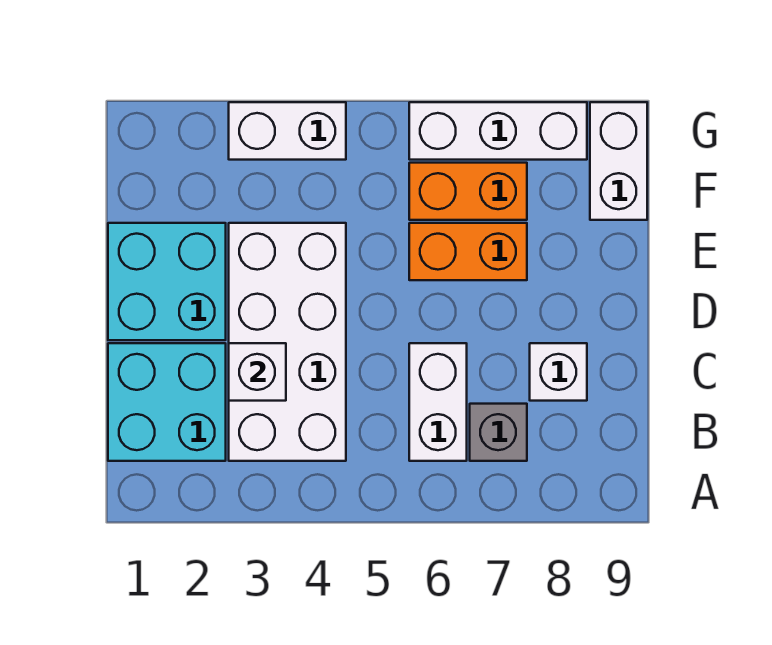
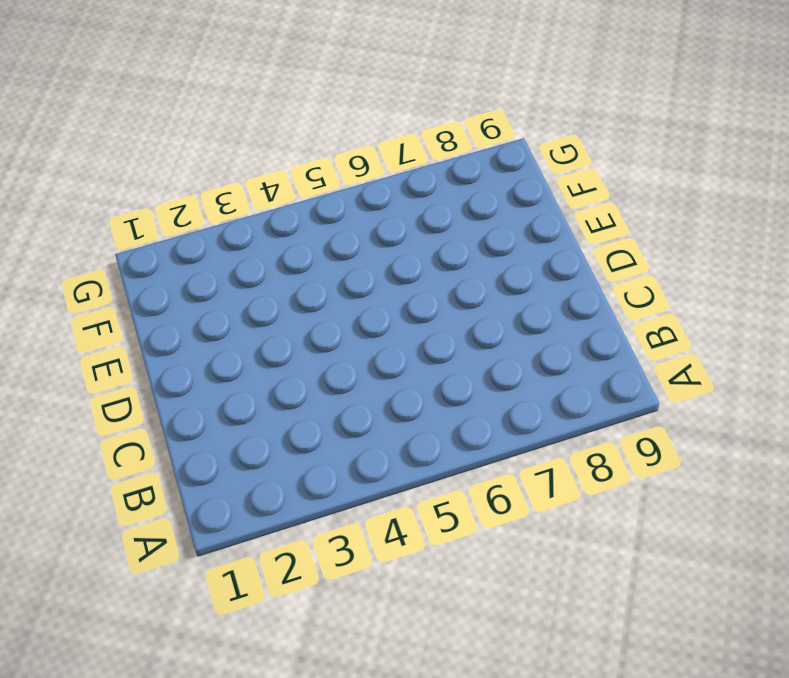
none -> cyan 2x2 brick [108,343,226,461]
none -> white 2x4 brick [229,223,346,461]
none -> white 1x2 brick [409,343,467,461]

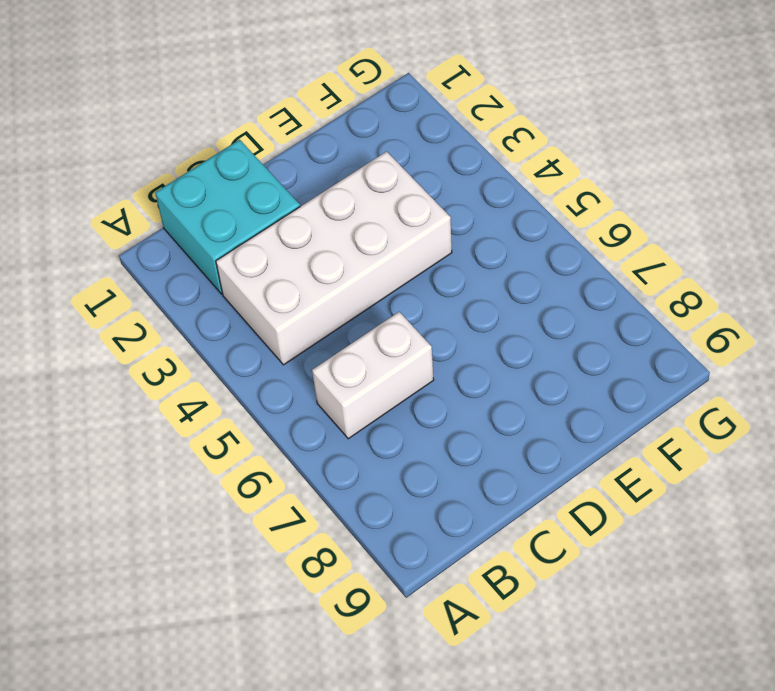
none -> grey 1x1 brick [470,404,527,461]
none -> white 1x1 brick [530,343,587,401]
none -> cyan 2x2 brick [108,223,226,340]

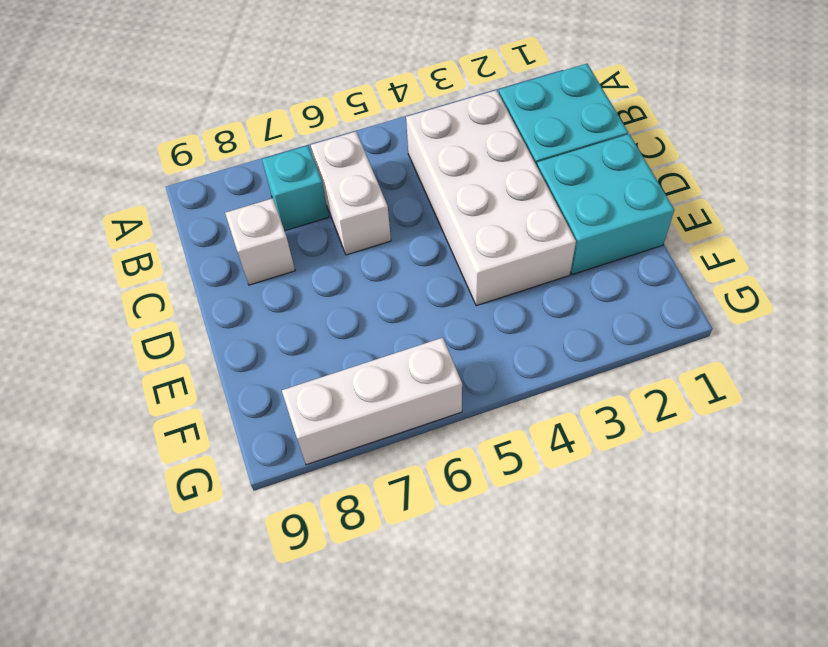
cyan 1x1 brick [262,146,329,231] -> grey 1x1 brick [470,404,527,461]
none -> orange 1x2 brick [409,223,527,280]
none -> orange 1x2 brick [409,163,527,220]
none -> white 1x2 brick [590,102,647,220]

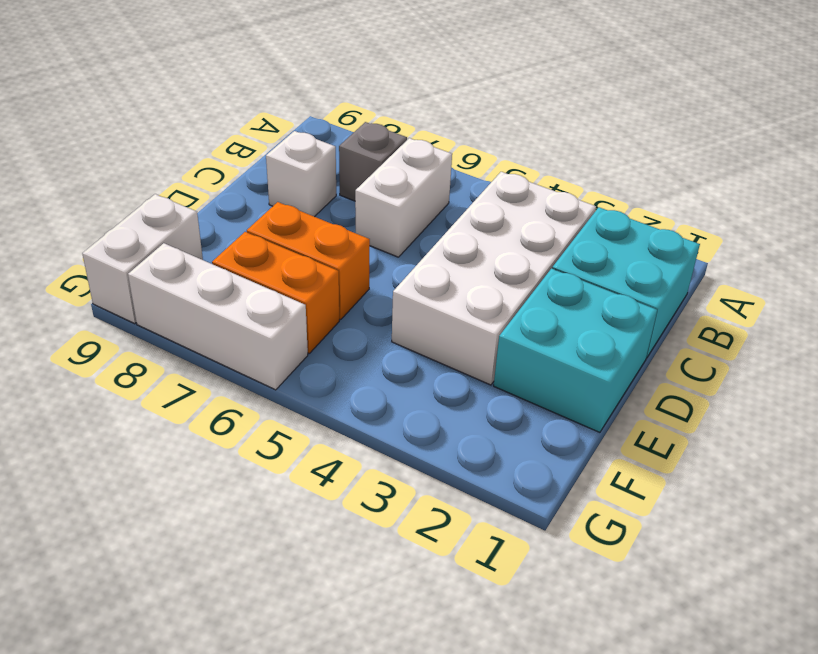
none -> white 1x2 brick [229,102,346,160]
none -> white 1x1 brick [229,343,286,401]

